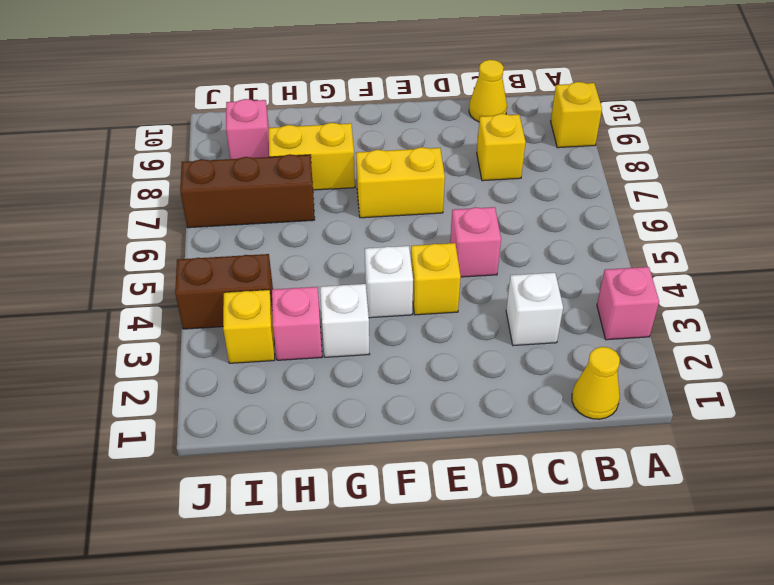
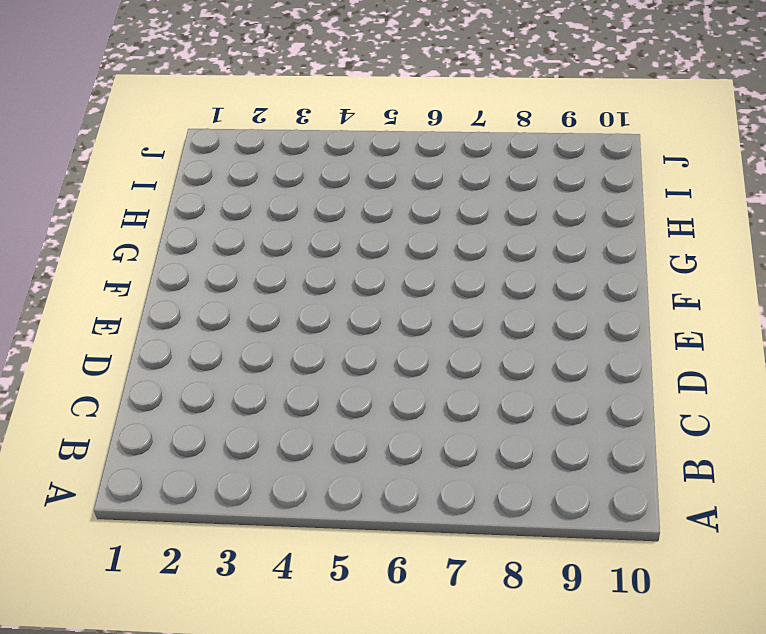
none -> pink 1x1 brick [597,267,659,340]
none -> yellow 1x1 brick [551,82,602,148]
none -> yellow 1x1 cone [572,347,620,419]

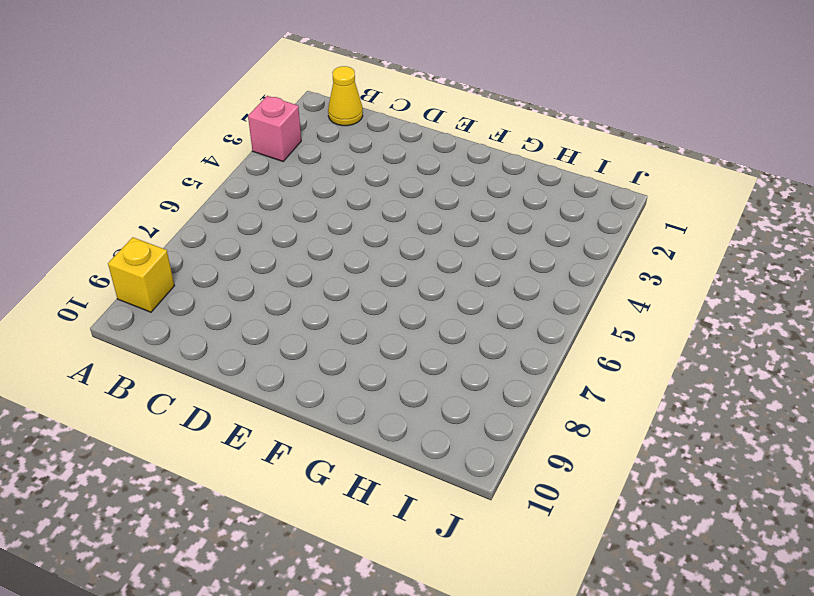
none -> white 1x1 brick [506,273,563,346]
none -> yellow 1x1 brick [477,114,526,181]
none -> yellow 1x1 cone [469,60,507,122]

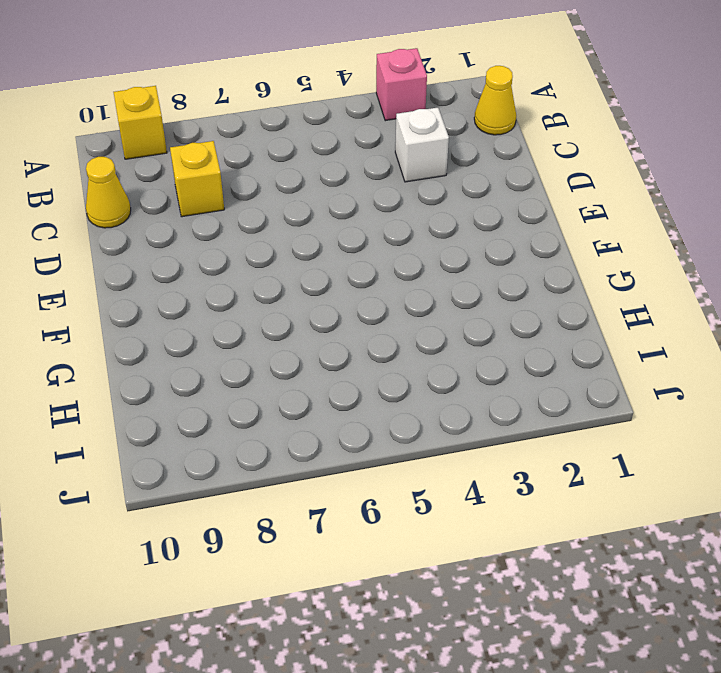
none -> pink 1x1 brick [450,207,501,277]
none -> yellow 1x1 brick [411,243,461,315]
none -> yellow 1x2 brick [356,147,445,218]

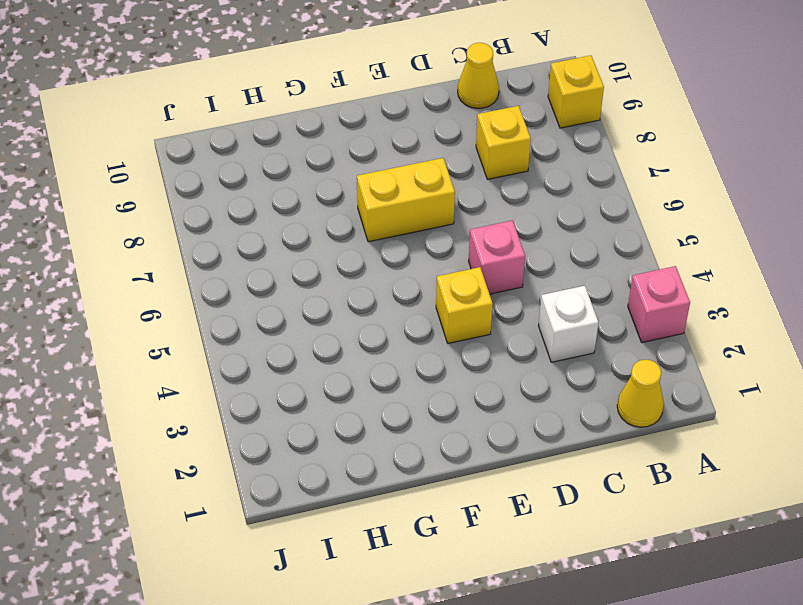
none -> white 1x1 brick [365,246,413,318]
none -> white 1x1 brick [320,284,369,357]
none -> yellow 1x2 brick [269,123,355,190]

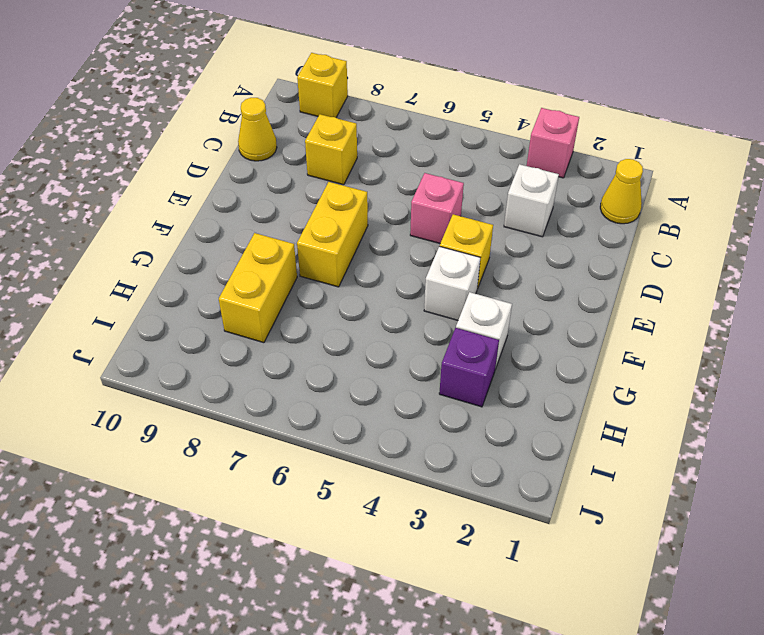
purple 1x1 brick [439,328,499,407] -> pink 1x1 brick [272,287,322,360]
none -> brown 1x3 brick [180,154,315,228]
none -> yellow 1x1 brick [223,290,275,363]
none -> brown 1x2 brick [175,254,273,329]

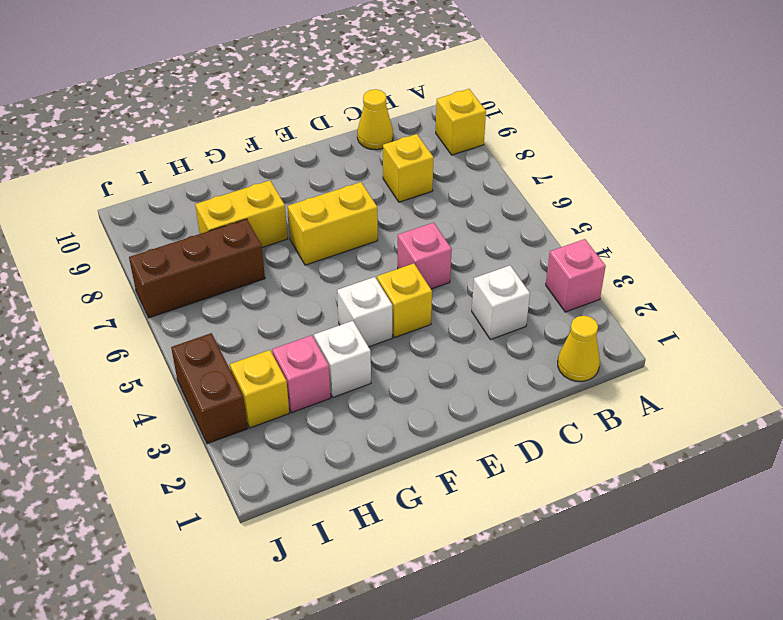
brown 1x2 brick [171,333,248,444] -> brown 1x2 brick turned to [175,254,273,329]
none -> pink 1x1 brick [226,99,269,159]

